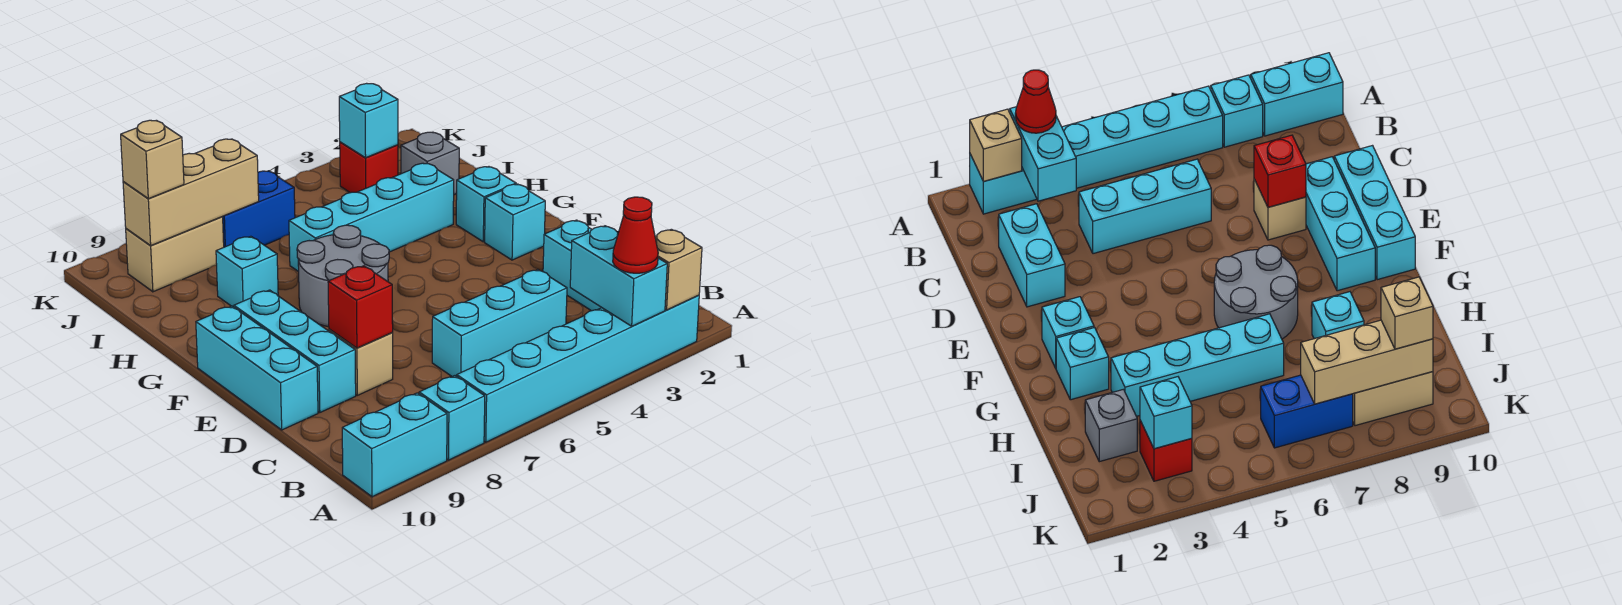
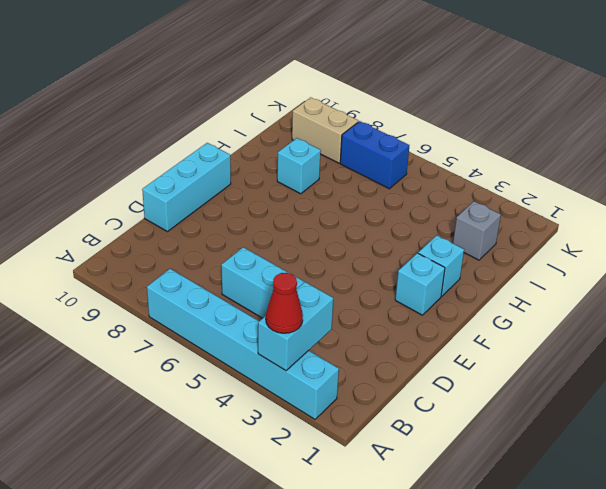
none -> cyan 1x1 brick [419,376,485,460]
none -> cyan 1x2 brick [342,393,447,497]
none -> cyan 1x2 brick [543,220,602,311]

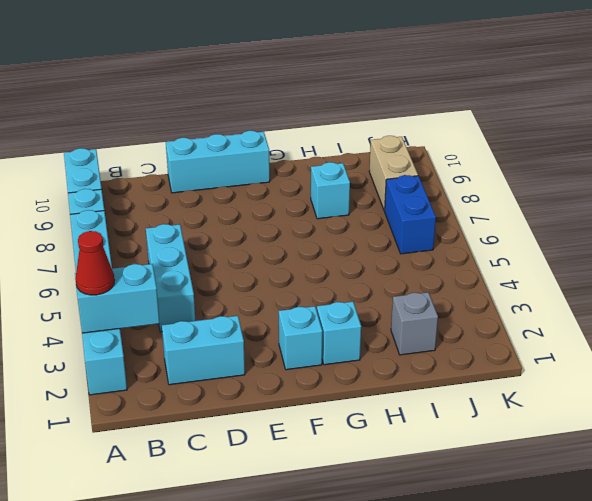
none -> tan 1x1 brick [329,329,393,395]
none -> cyan 1x3 brick [234,290,356,413]
none -> grey 2x2 round brick [297,225,389,327]

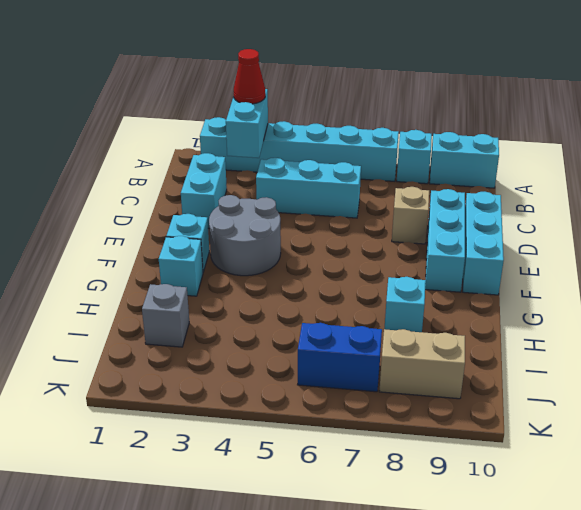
grey 2x2 round brick [209,195,281,276] -> grey 2x2 round brick moved to [297,225,389,327]
none -> cyan 1x4 brick [289,163,454,272]
none -> red 1x1 brick [340,142,398,193]
none -> tan 1x1 brick [655,229,702,310]

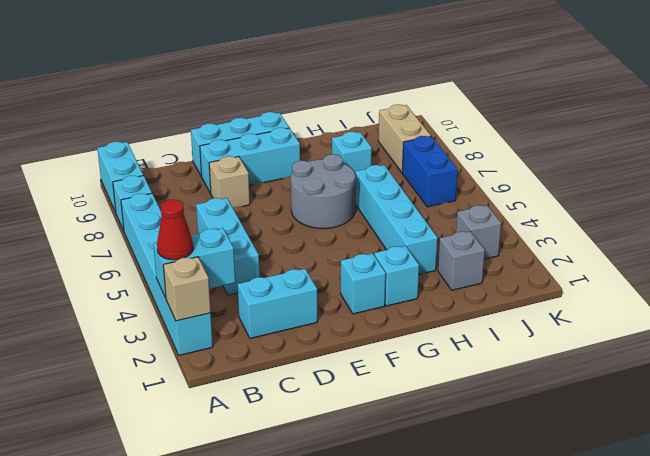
grey 1x1 brick [456,205,501,259] -> red 1x1 brick [340,142,398,193]
none -> red 1x1 brick [328,266,393,348]
none -> cyan 1x1 brick [339,83,398,158]
none -> tan 1x3 brick [123,139,259,245]

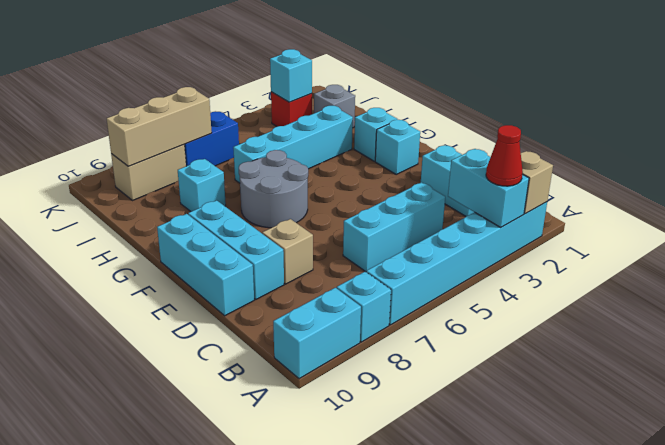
none -> red 1x1 brick [328,266,393,348]
none -> tan 1x1 brick [121,120,184,199]

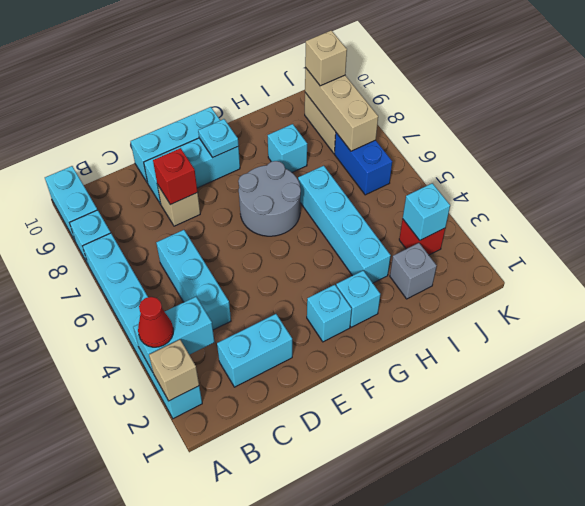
cyan 1x1 plate [198,119,239,157] -> none

